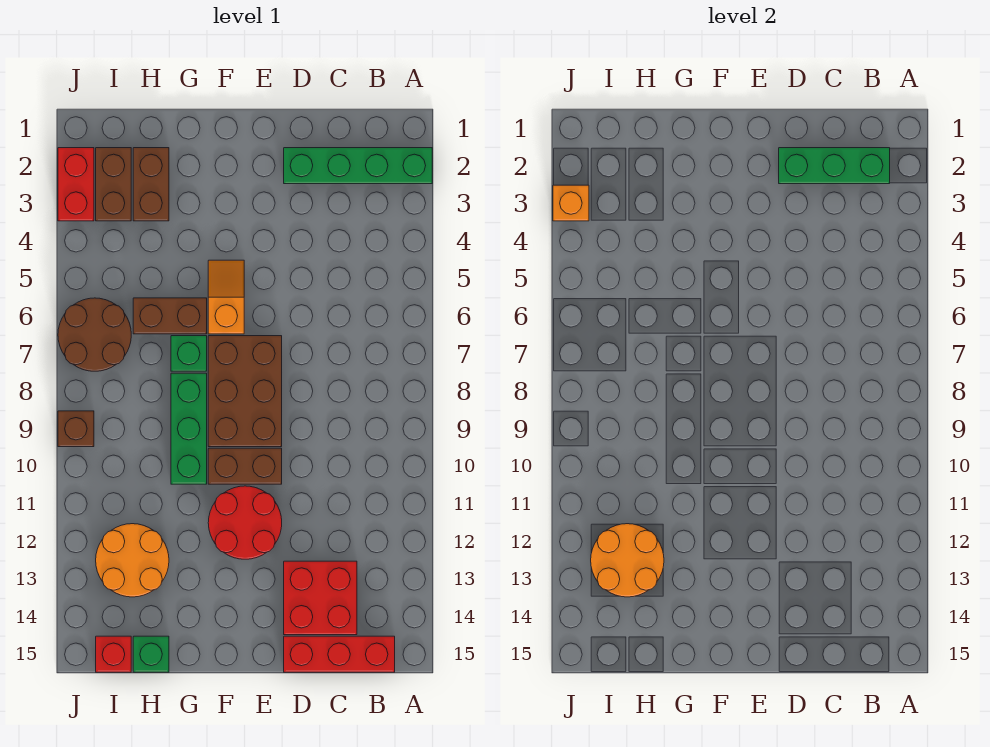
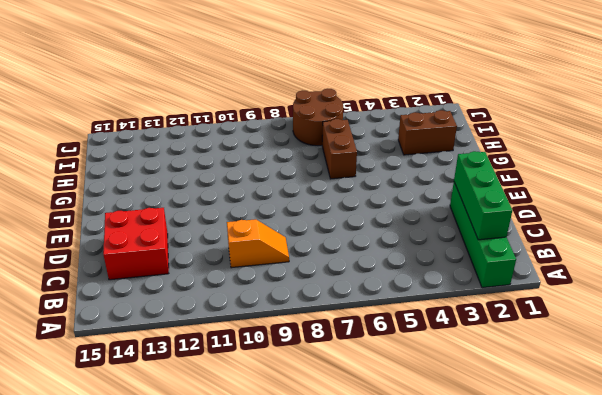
orange 1x2 slope [227,219,289,268] -> orange 1x2 slope moved to [208,260,244,334]
none -> red 1x3 brick [284,636,395,672]
none -> brown 2x3 brick [208,336,282,447]
none -> brown 1x2 brick [208,448,282,484]

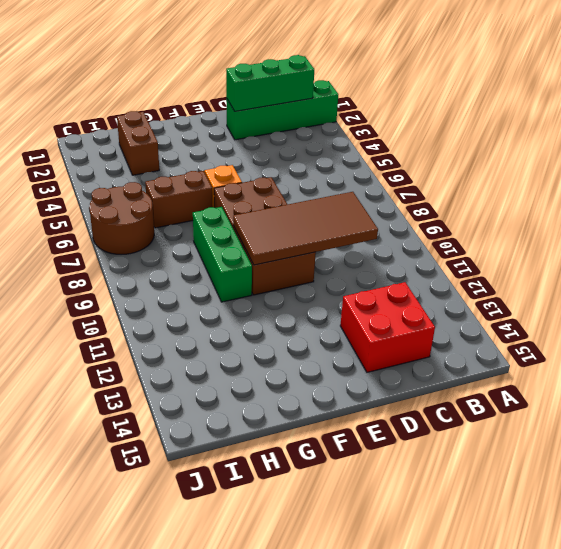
brown 2x4 tile [233,192,378,265] -> none
none -> red 1x3 brick [284,636,395,672]
none -> red 2x2 round brick [208,486,282,559]
none -> green 1x1 brick [171,336,207,371]

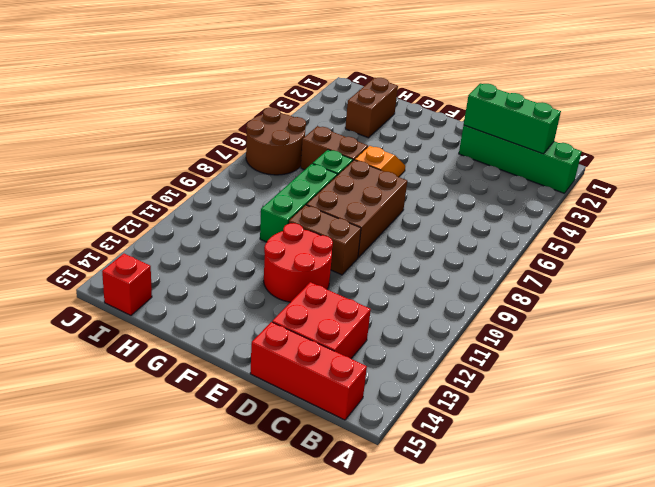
none -> orange 2x2 round brick [96,524,169,597]
none -> green 1x1 brick [133,636,169,672]
none -> brown 1x2 brick [96,148,131,221]

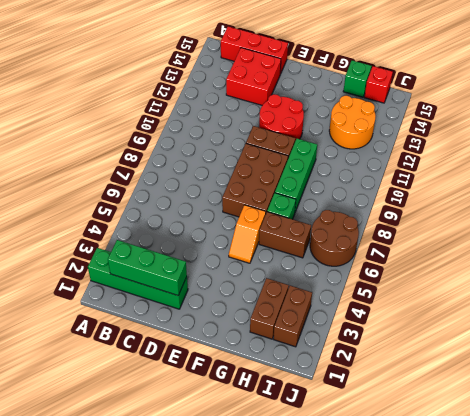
none -> red 1x2 brick [58,148,94,221]
none -> brown 1x1 brick [58,411,94,447]
none -> orange 2x2 round brick [591,524,664,597]

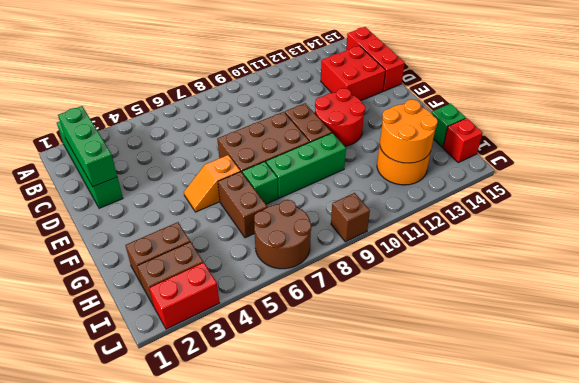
none -> orange 1x1 brick [553,185,589,221]

